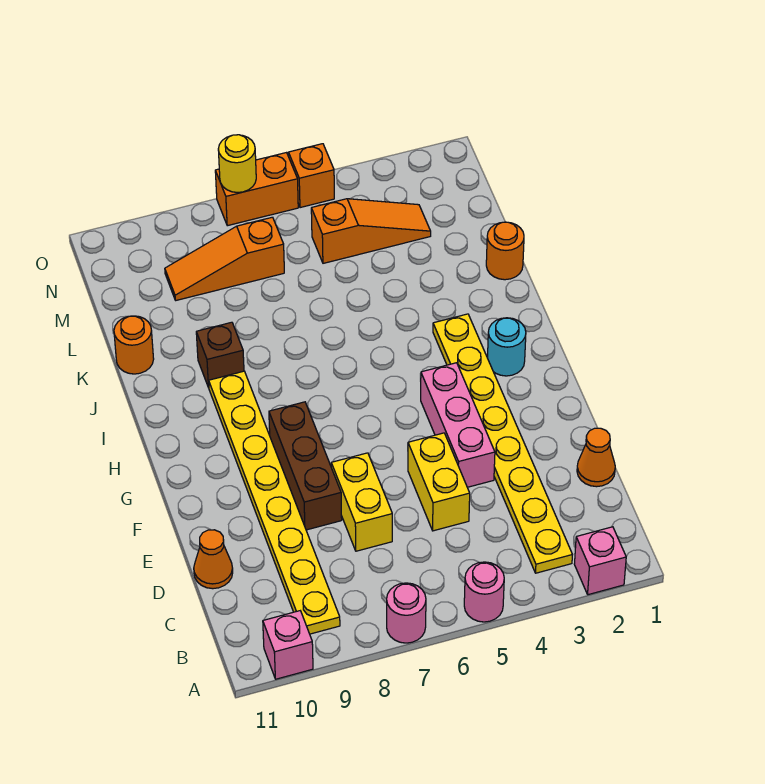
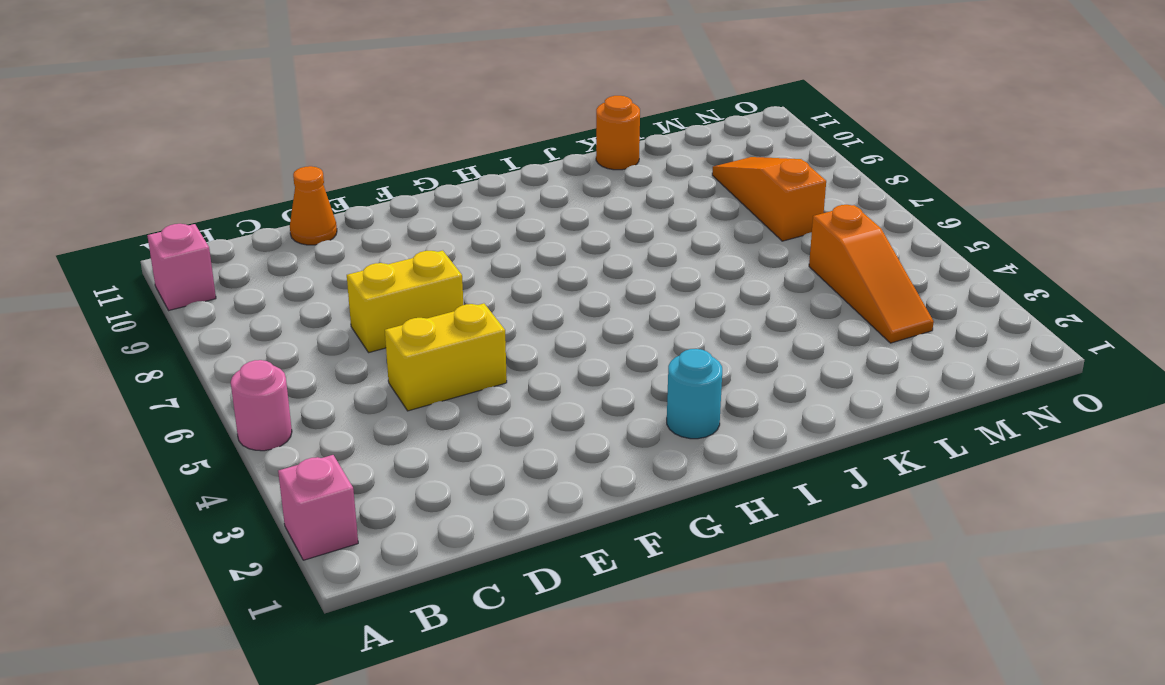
none -> pink 1x1 round brick [387,583,426,643]
none -> yellow 1x8 plate [433,314,572,573]
none -> yellow 1x8 plate [209,371,340,634]

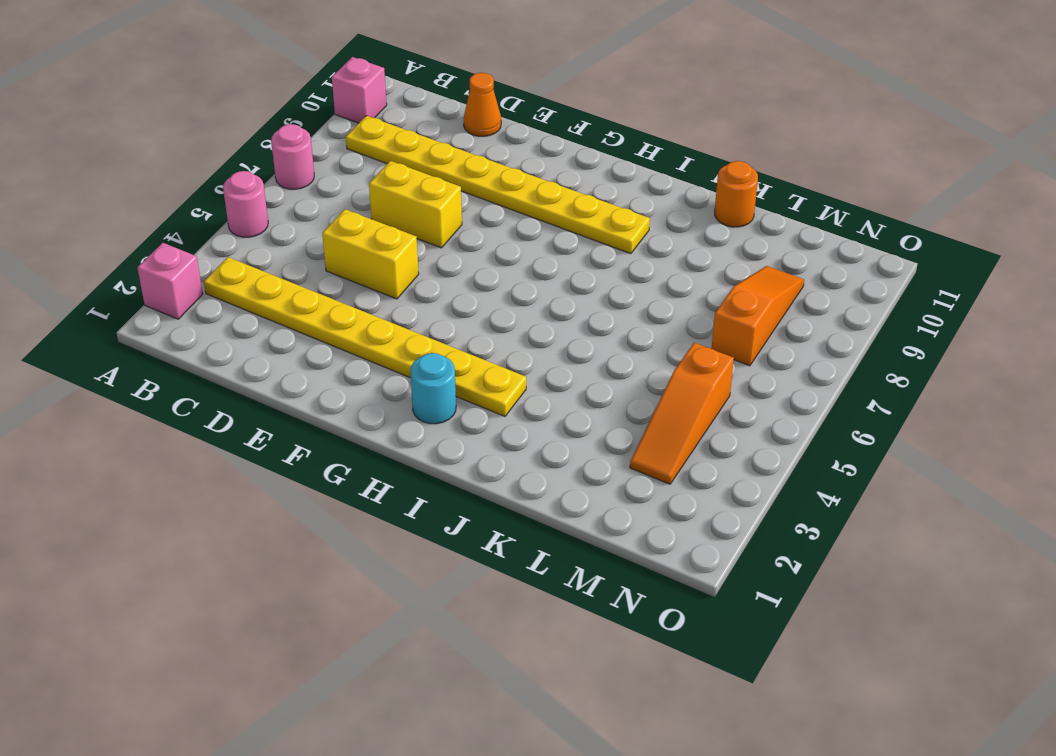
none -> orange 1x1 cone [577,428,615,487]
none -> pink 1x3 brick [421,363,495,487]
none -> brown 1x3 brick [269,402,342,530]

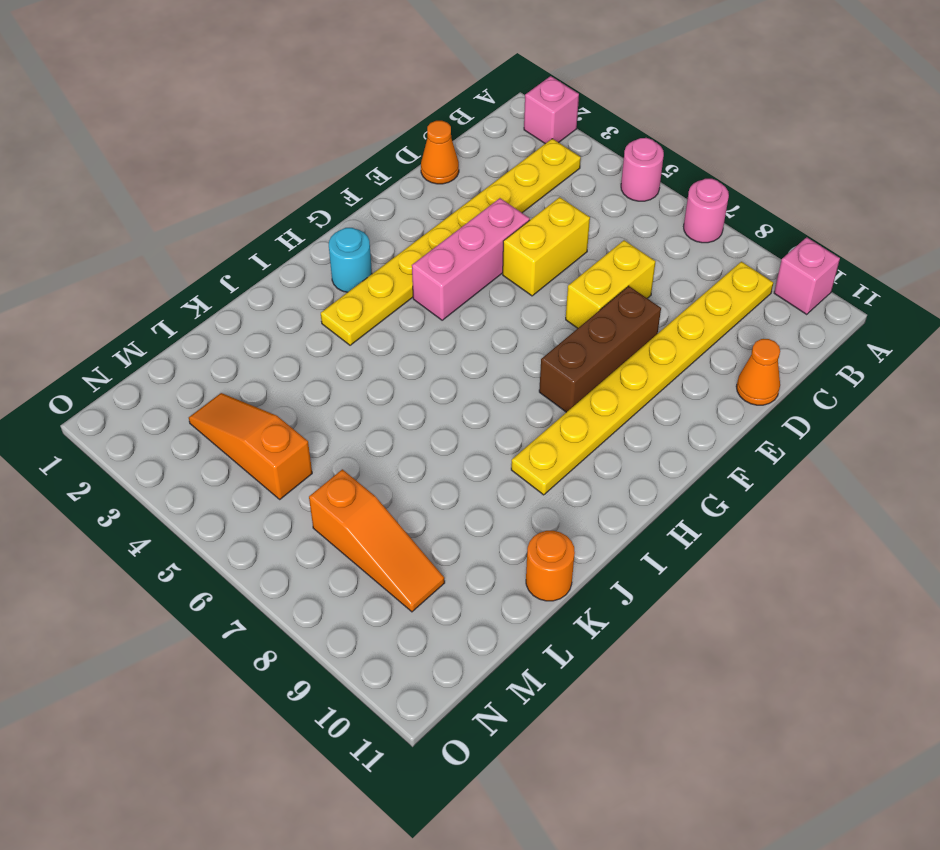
none -> brown 1x1 brick [196,322,244,388]
none -> orange 1x1 round brick [486,222,524,280]
none -> orange 1x1 brick [288,144,334,208]

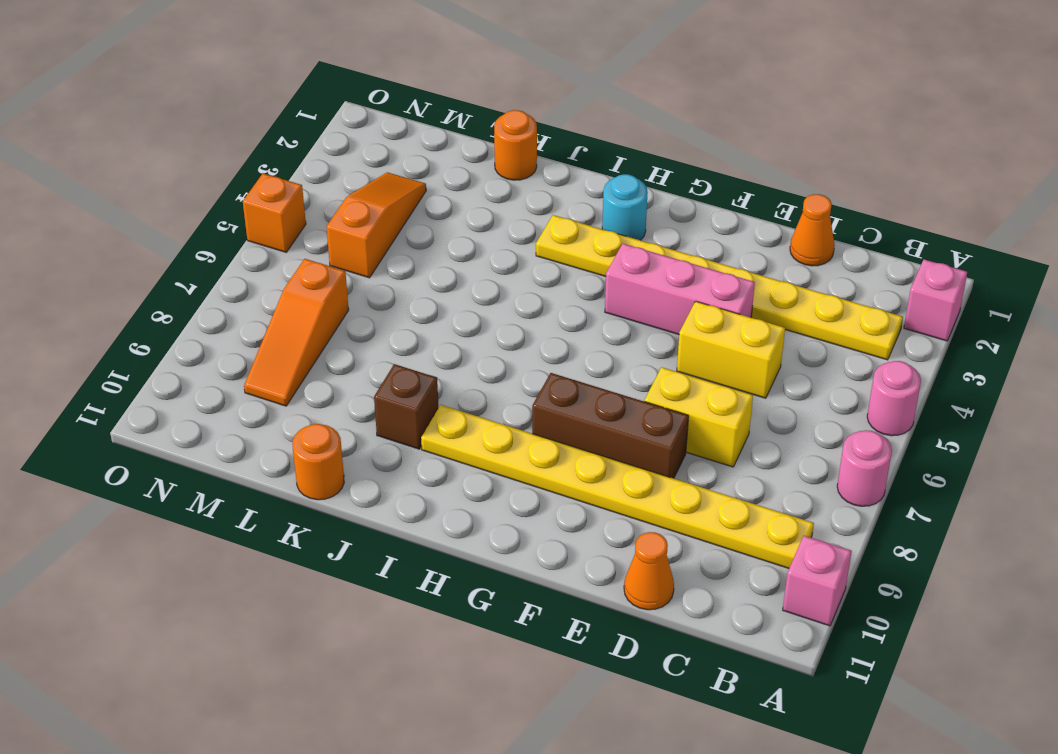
none -> orange 1x2 brick [215,153,298,226]
none -> yellow 1x1 round brick [218,135,256,193]

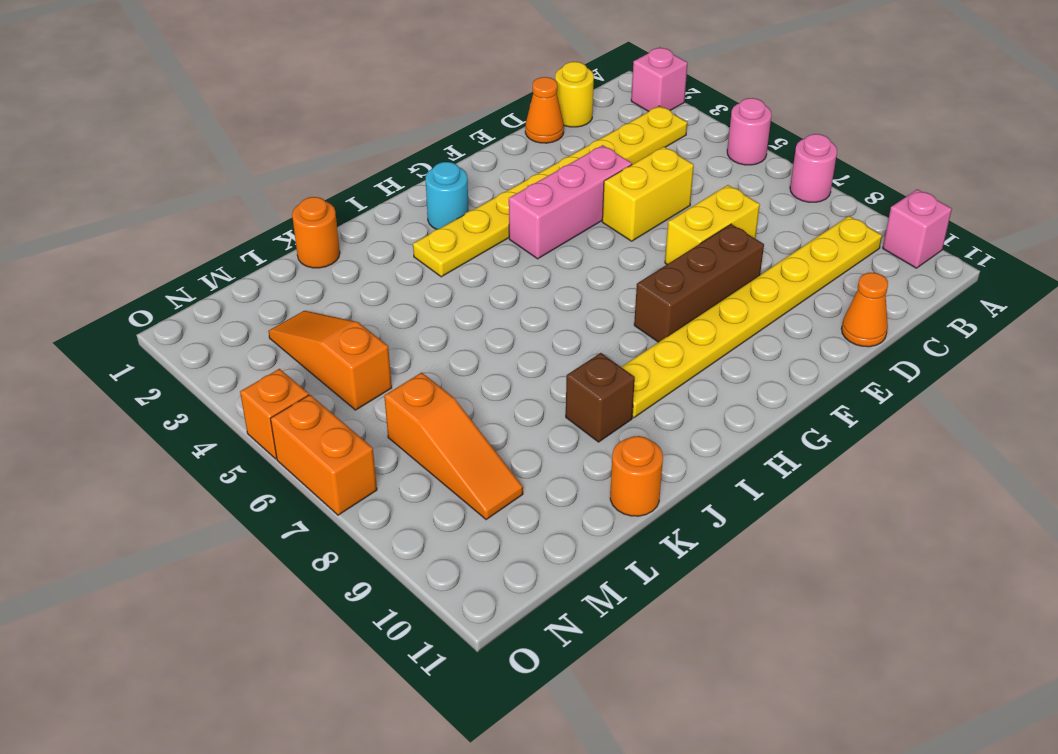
yellow 1x1 round brick [555,62,594,127] -> yellow 1x1 round brick moved to [218,135,256,193]

